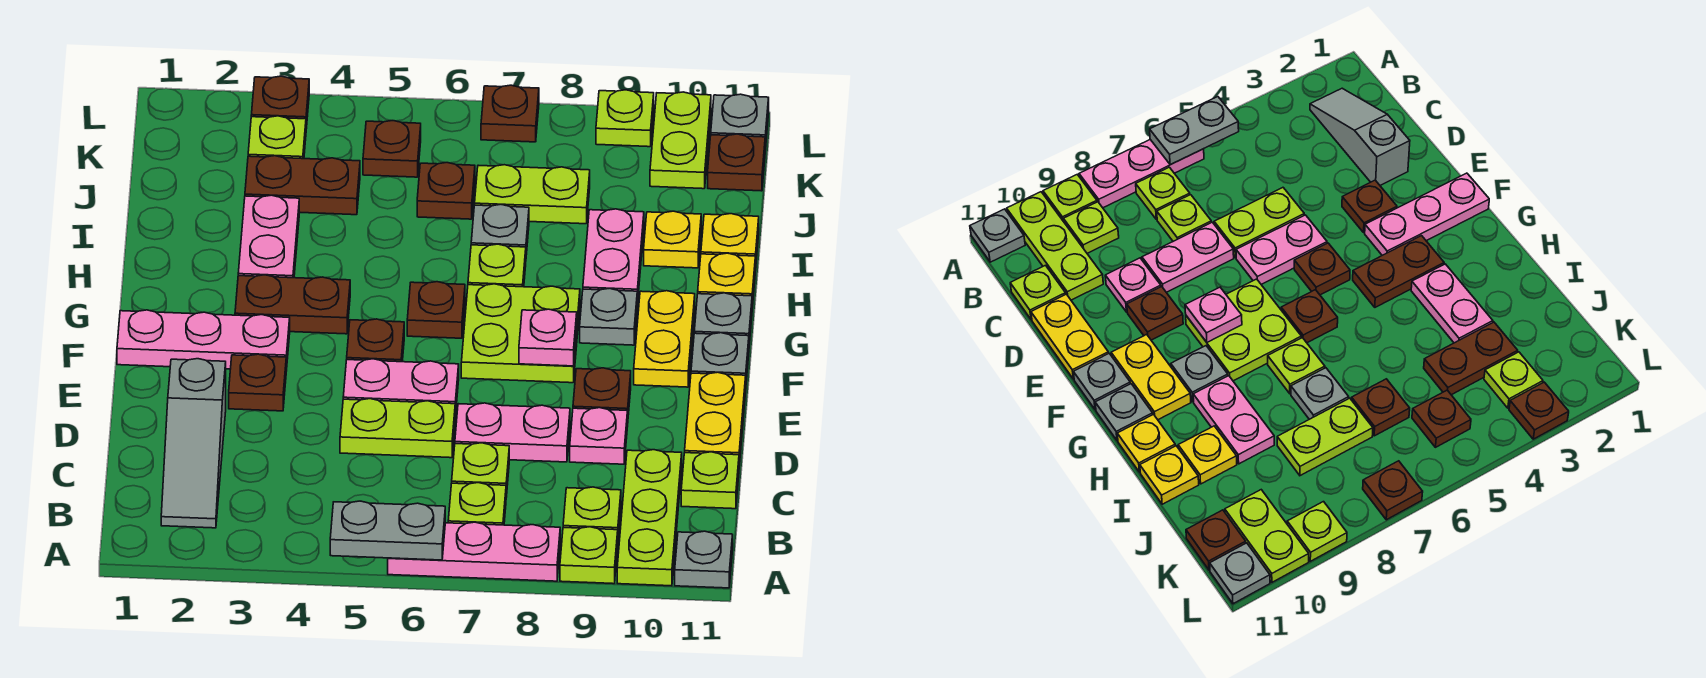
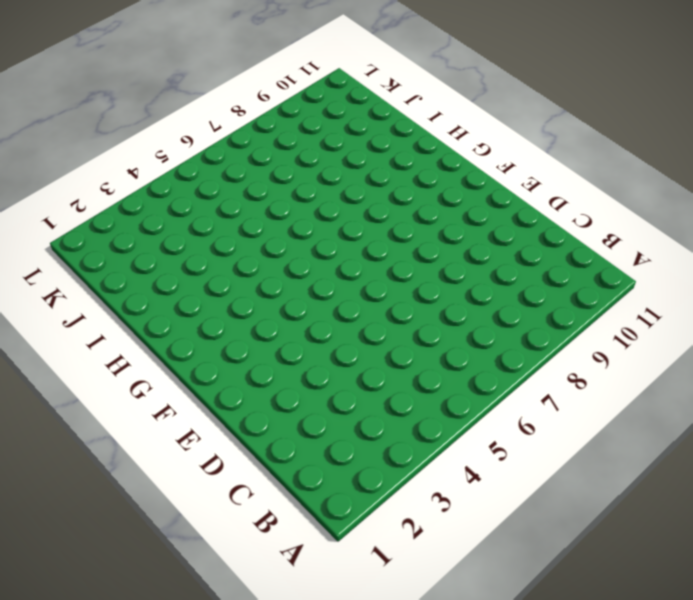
none -> pink 1x3 plate [388,522,560,581]
none -> lime 1x1 plate [560,527,618,584]
none -> lime 1x3 plate [617,450,682,586]
none -> grey 1x1 plate [675,531,733,588]

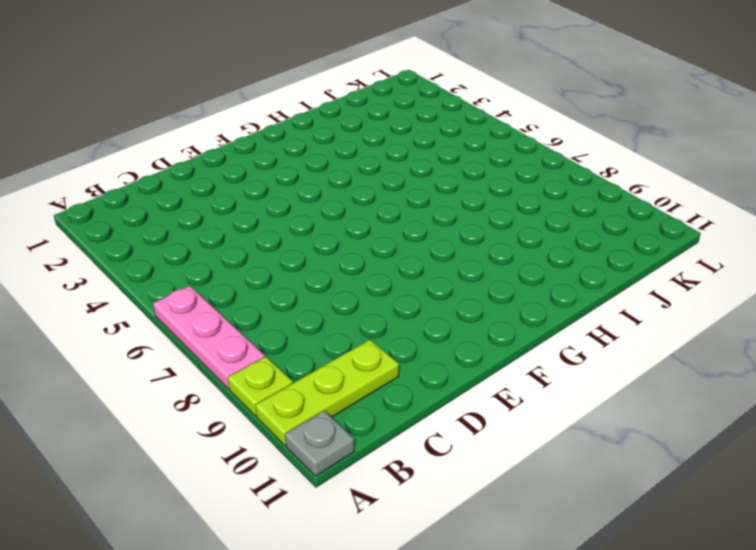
none -> grey 1x3 slope [161,359,226,528]
none -> lime 1x1 plate [448,483,506,525]
none -> lime 1x1 plate [563,487,621,536]
none -> lime 1x1 plate [452,443,509,497]

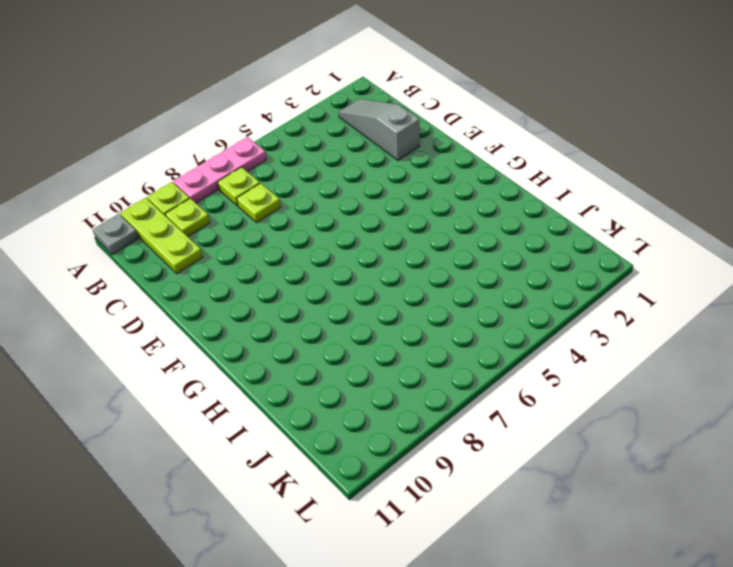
none -> lime 1x1 plate [681,452,739,509]
none -> lime 1x2 plate [340,399,455,458]
none -> pink 1x2 plate [455,403,570,462]
none -> pink 1x1 plate [570,408,628,464]

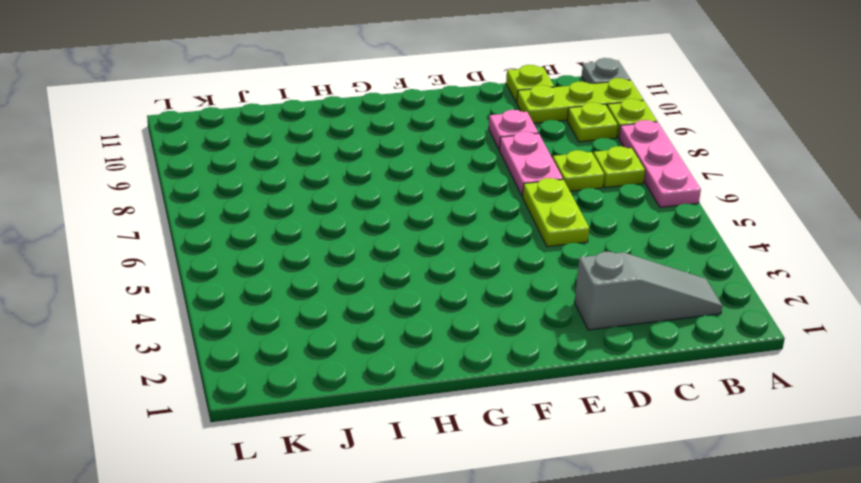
none -> yellow 1x2 plate [685,372,746,465]
none -> brown 1x1 plate [229,354,286,411]
none -> pink 1x2 plate [343,359,459,417]
none -> brown 1x1 plate [573,368,631,415]

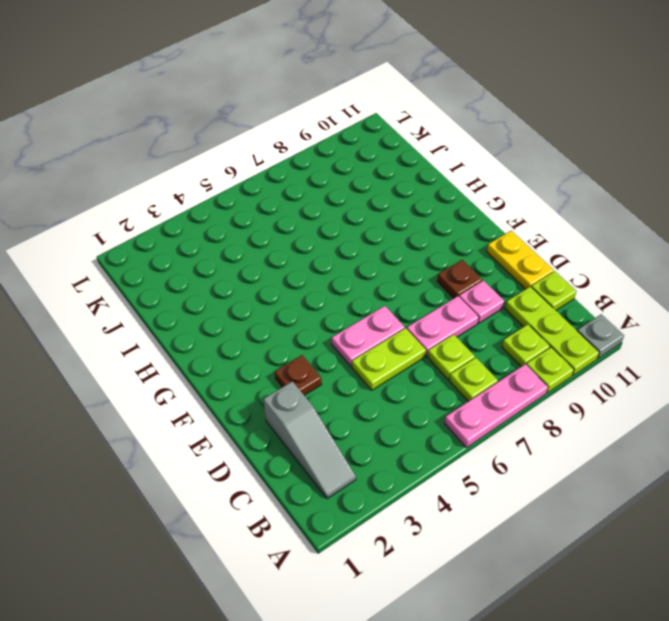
none -> pink 1x3 plate [117,310,290,371]
none -> brown 1x1 plate [347,319,404,362]
none -> lime 2x2 plate [461,284,580,383]
none -> yellow 1x2 plate [634,291,695,387]

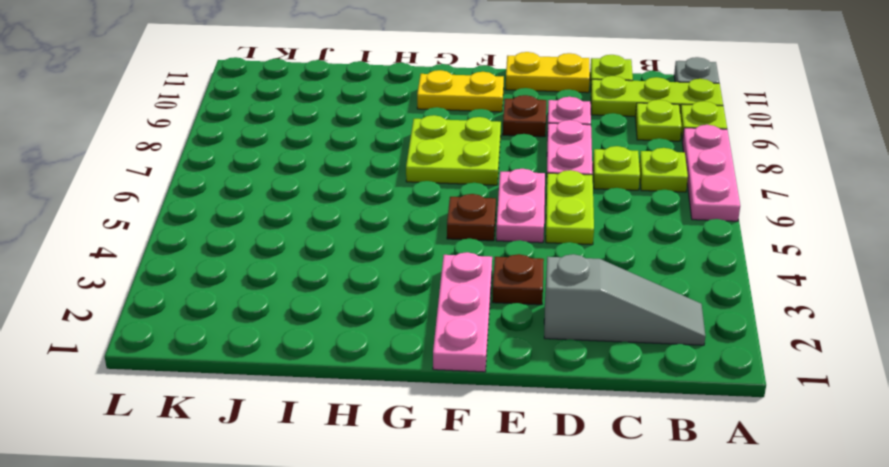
none -> grey 1x1 plate [691,333,749,381]
none -> brown 1x2 plate [235,275,350,334]
none -> brown 1x1 plate [407,282,465,338]
none -> grey 1x1 plate [580,288,637,345]

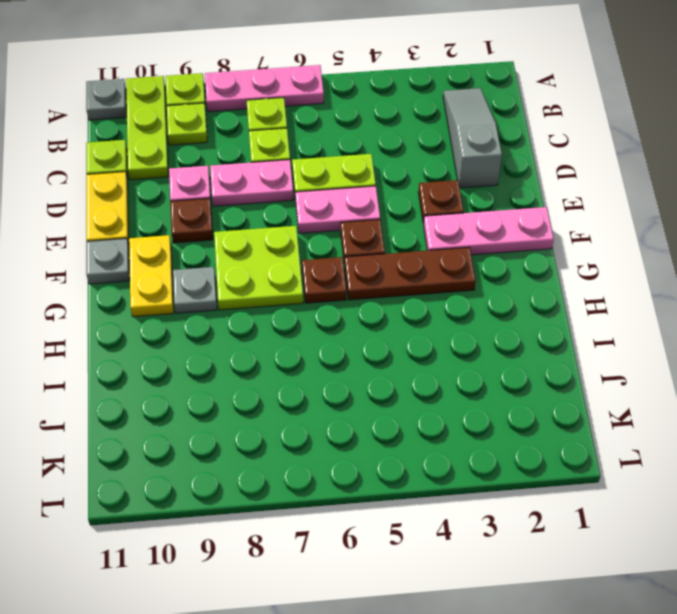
brown 1x3 plate [344,247,476,300] -> brown 1x2 plate [235,275,350,334]
none -> grey 1x1 plate [694,293,752,344]
none -> pink 1x2 plate [238,195,299,278]
none -> lime 1x1 plate [468,244,526,287]
none -> pink 1x2 plate [583,209,644,305]

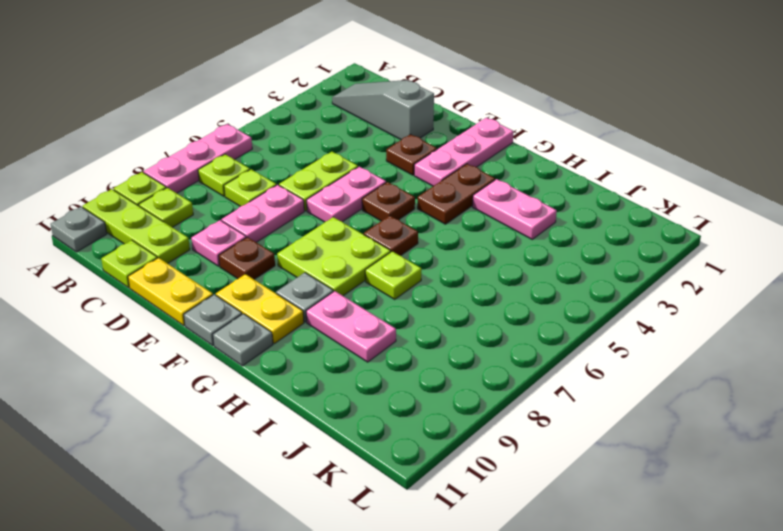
none -> yellow 1x1 plate [698,253,755,308]
none -> grey 1x1 plate [471,204,529,255]
none -> yellow 1x1 plate [644,211,701,268]
none -> yellow 1x1 plate [701,214,759,270]

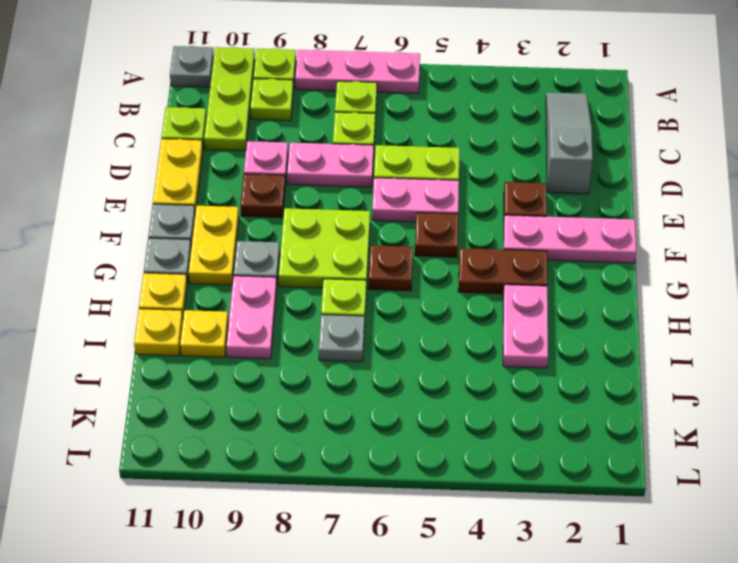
none -> brown 1x2 plate [245,156,360,215]
none -> brown 1x1 plate [417,163,475,219]
none -> lime 1x2 plate [475,165,590,224]
none -> lime 1x1 plate [248,116,306,159]

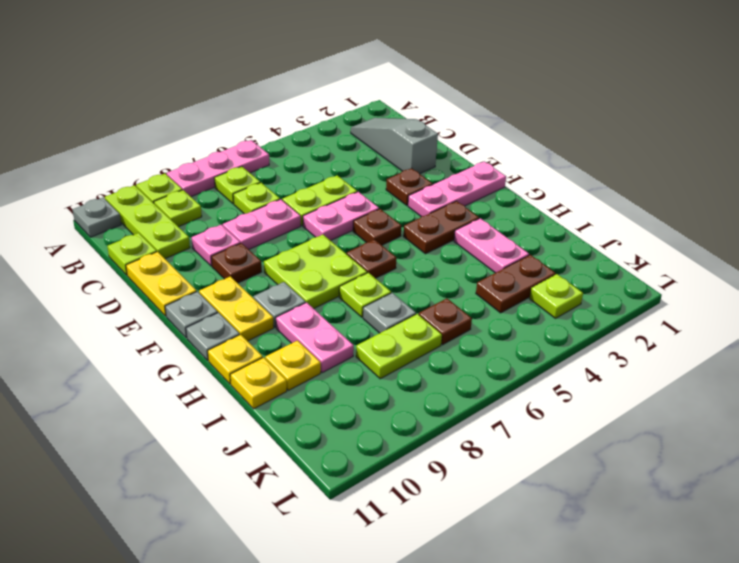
none -> brown 1x1 plate [363,121,421,177]
none -> lime 1x2 plate [650,92,711,189]
none -> brown 1x1 plate [708,134,765,191]
none -> brown 1x1 plate [251,76,309,129]

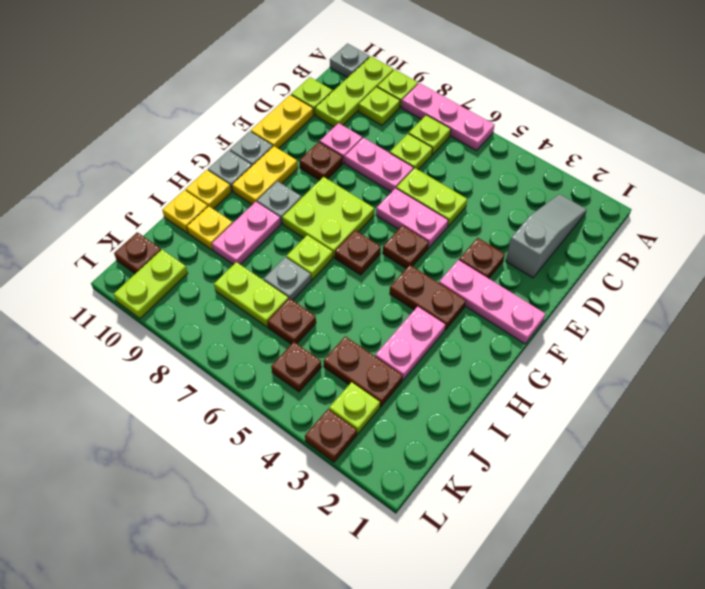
none -> brown 1x1 plate [481,85,539,142]
none -> lime 1x1 plate [596,90,654,147]
none -> grey 1x1 plate [711,94,769,150]
none -> grey 1x2 plate [330,501,445,560]

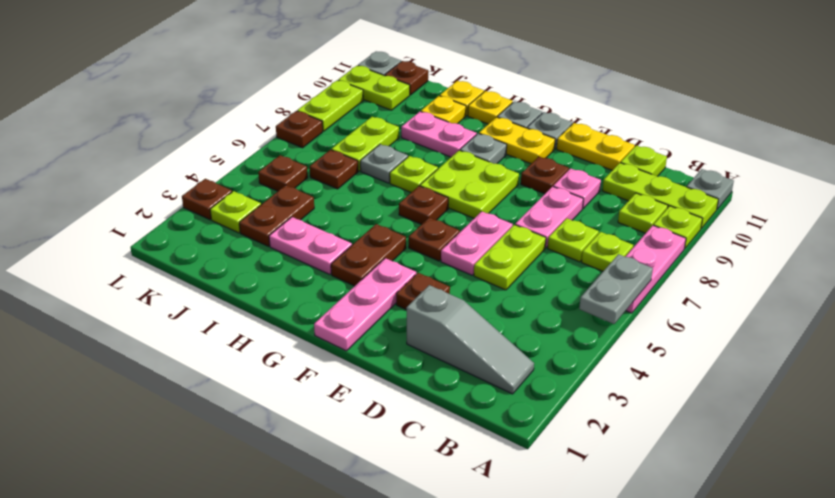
lime 1x2 plate [297,80,363,131] -> lime 1x1 plate [596,90,654,147]
none -> pink 1x1 plate [519,309,577,366]

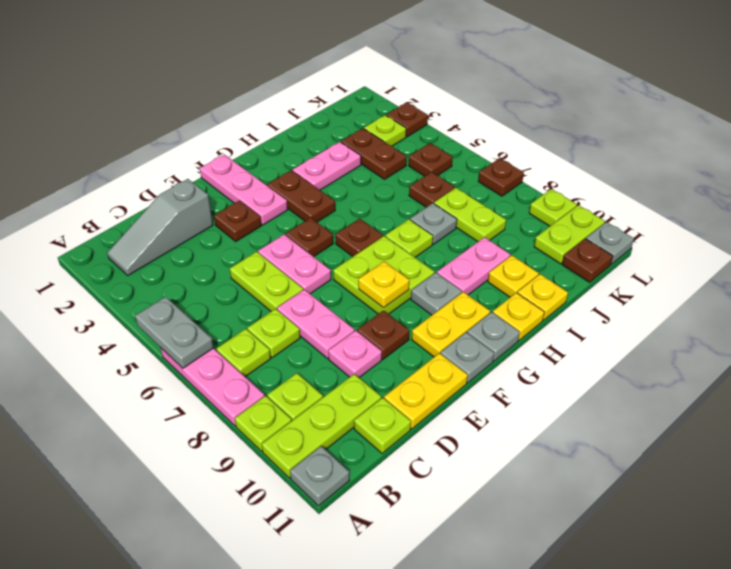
yellow 1x1 plate [358,261,409,308] -> pink 1x1 plate [519,309,577,366]

